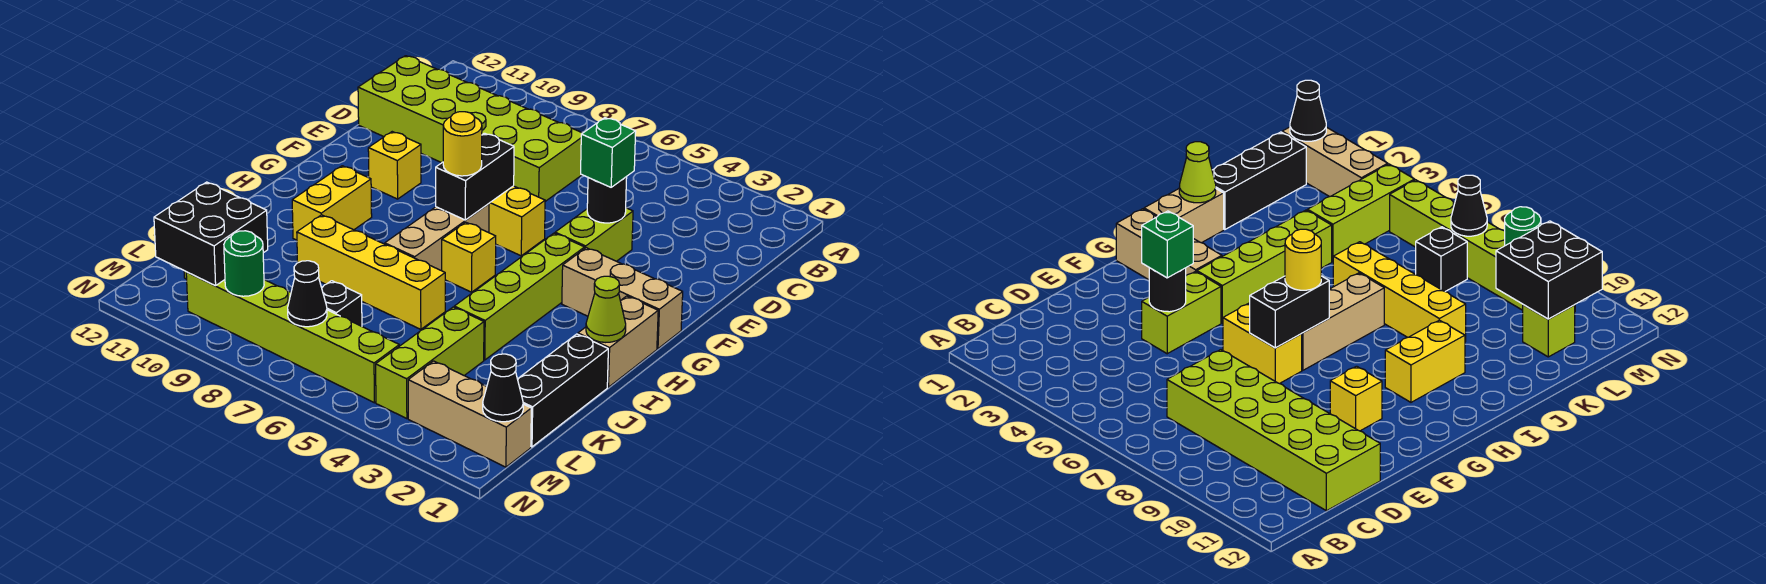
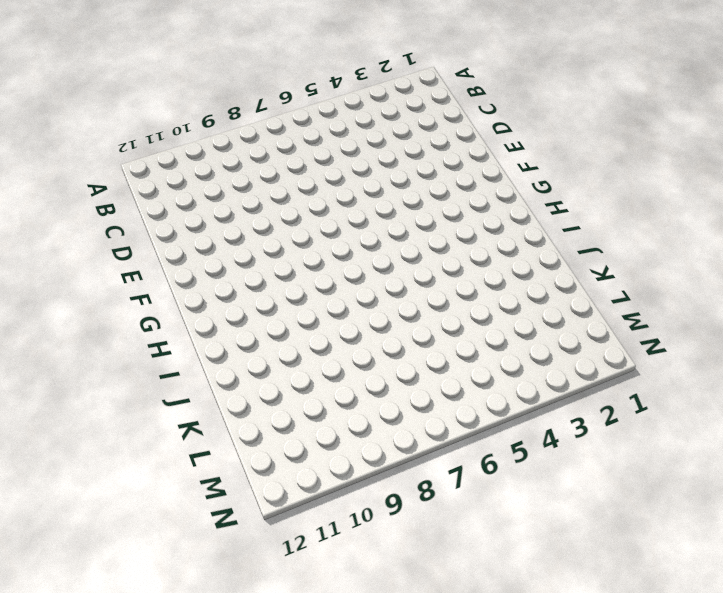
none -> lime 2x6 brick [358,56,582,201]
none -> lime 1x2 brick [555,208,633,261]
none -> yellow 1x2 brick [489,186,545,256]

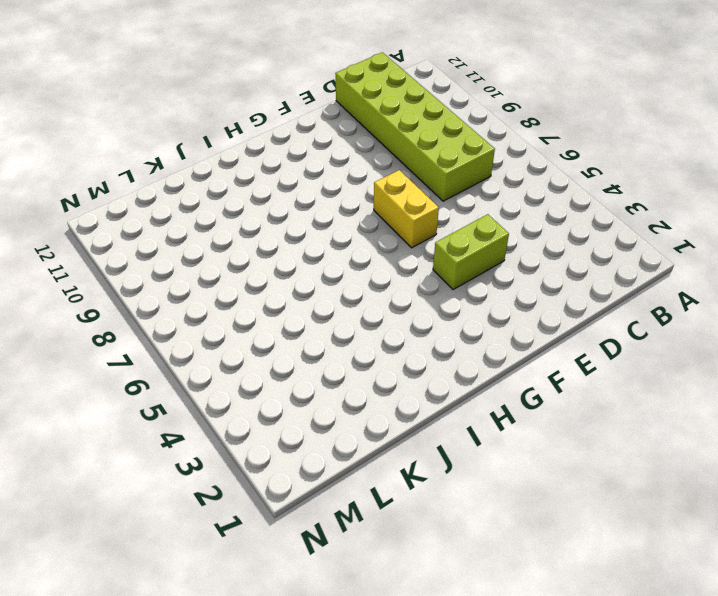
none -> yellow 1x1 brick [368,132,421,199]
none -> tan 1x3 brick [562,248,683,349]
none -> lime 1x4 brick [454,233,585,360]

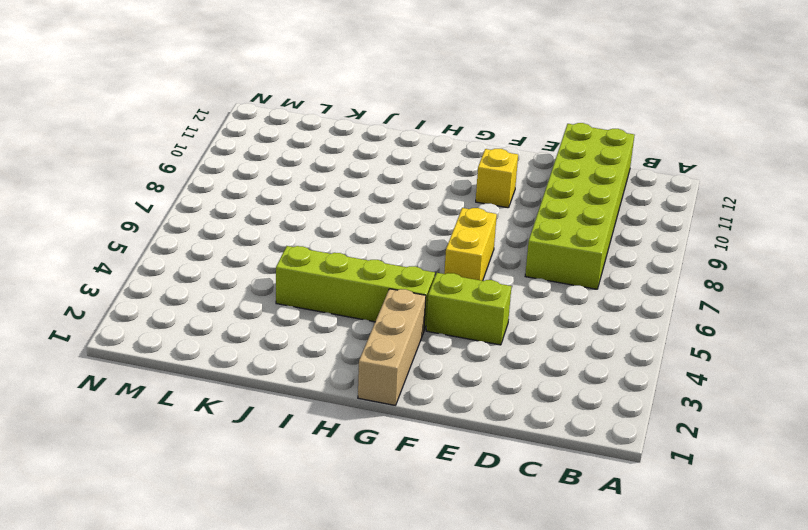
none -> tan 1x3 brick [385,204,489,271]
none -> tan 1x2 brick [578,296,658,387]
none -> yellow 1x1 brick [442,222,496,292]

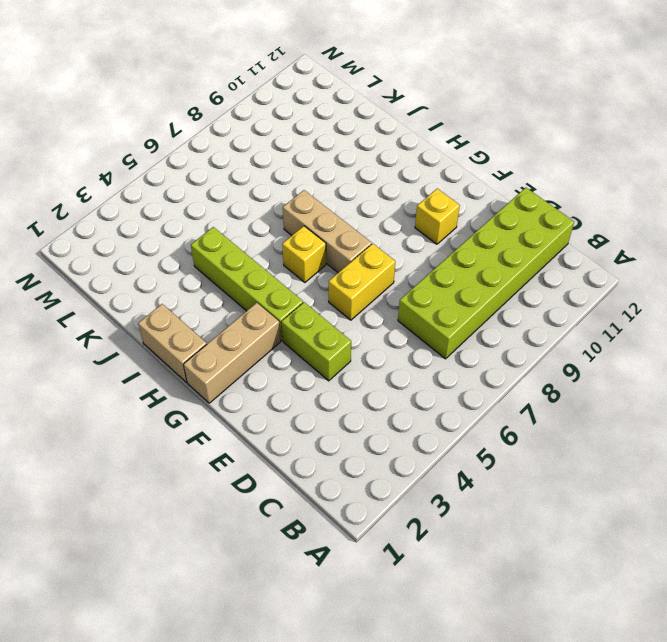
none -> yellow 1x2 brick [292,166,372,240]
none -> black 1x3 brick [518,334,608,447]
none -> yellow 1x4 brick [297,215,445,329]

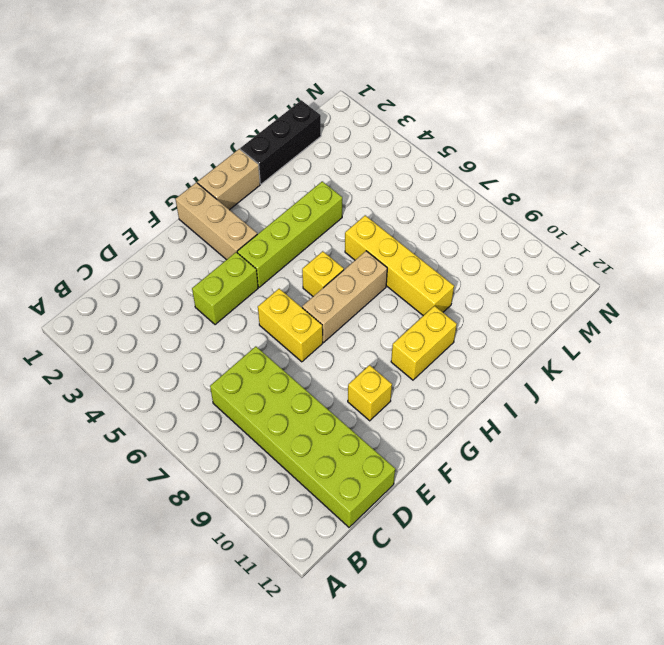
none -> lime 1x3 brick [376,307,484,419]
none -> black 1x1 brick [322,281,362,326]
none -> lime 1x1 brick [1523,305,1575,357]

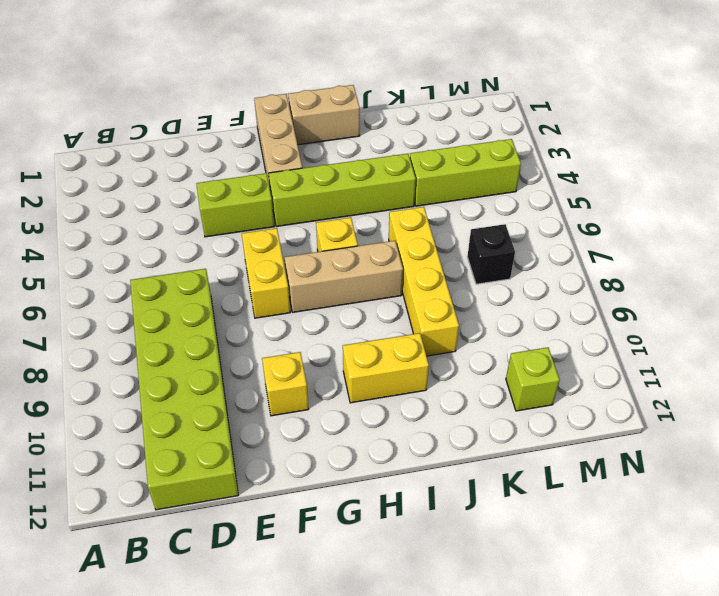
none -> black 1x3 brick [518,334,608,447]
none -> tan 1x3 brick [408,361,531,467]
none -> lime 1x6 brick [186,272,399,403]

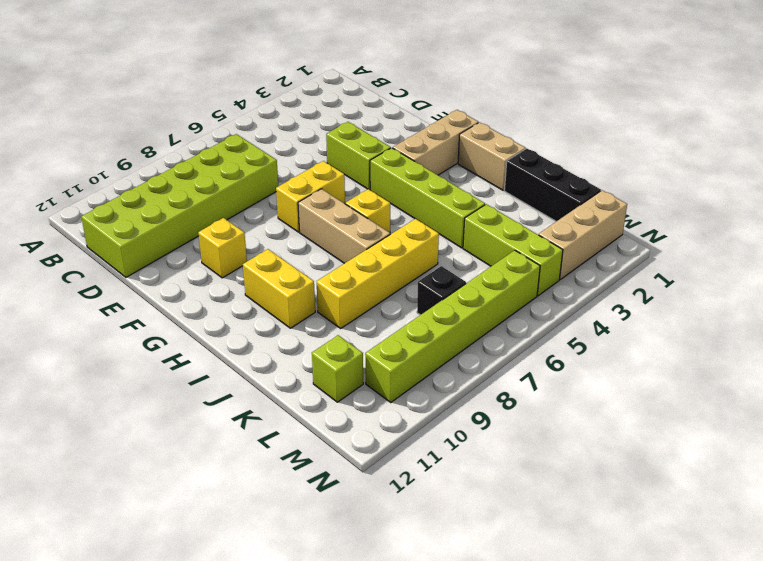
none -> black 1x1 round brick [587,177,627,223]
none -> black 1x2 brick [436,133,514,220]
none -> lime 1x1 cone [586,276,626,342]

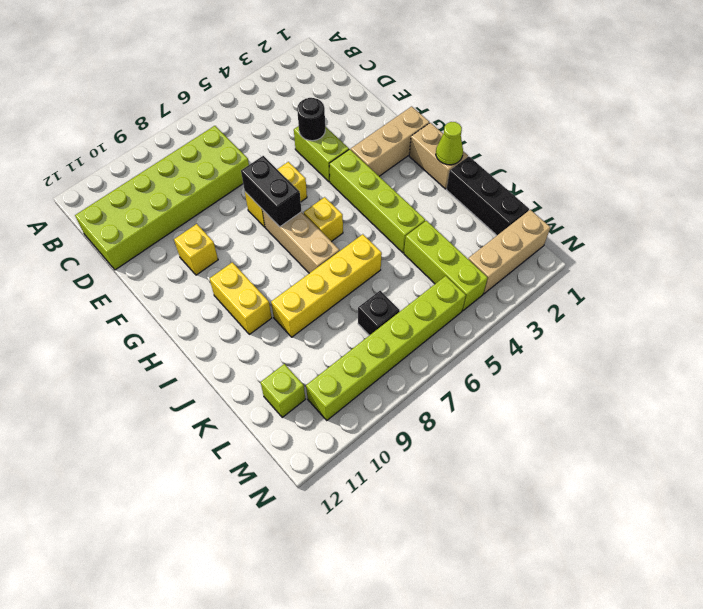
none -> black 2x2 brick [154,182,268,286]
none -> black 1x1 cone [483,354,523,422]
none -> black 1x1 cone [288,261,327,327]

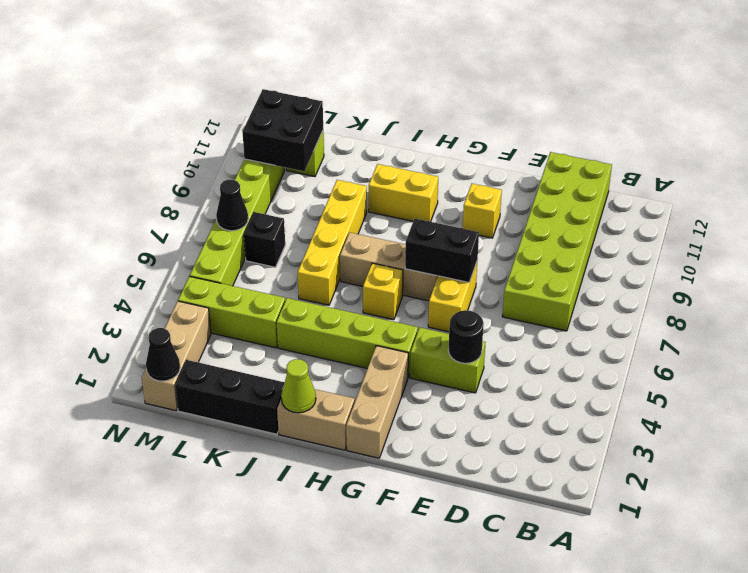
none -> green 1x1 round brick [224,231,264,296]
none -> green 1x1 brick [581,118,636,187]
none -> yellow 1x1 round brick [443,112,482,176]

